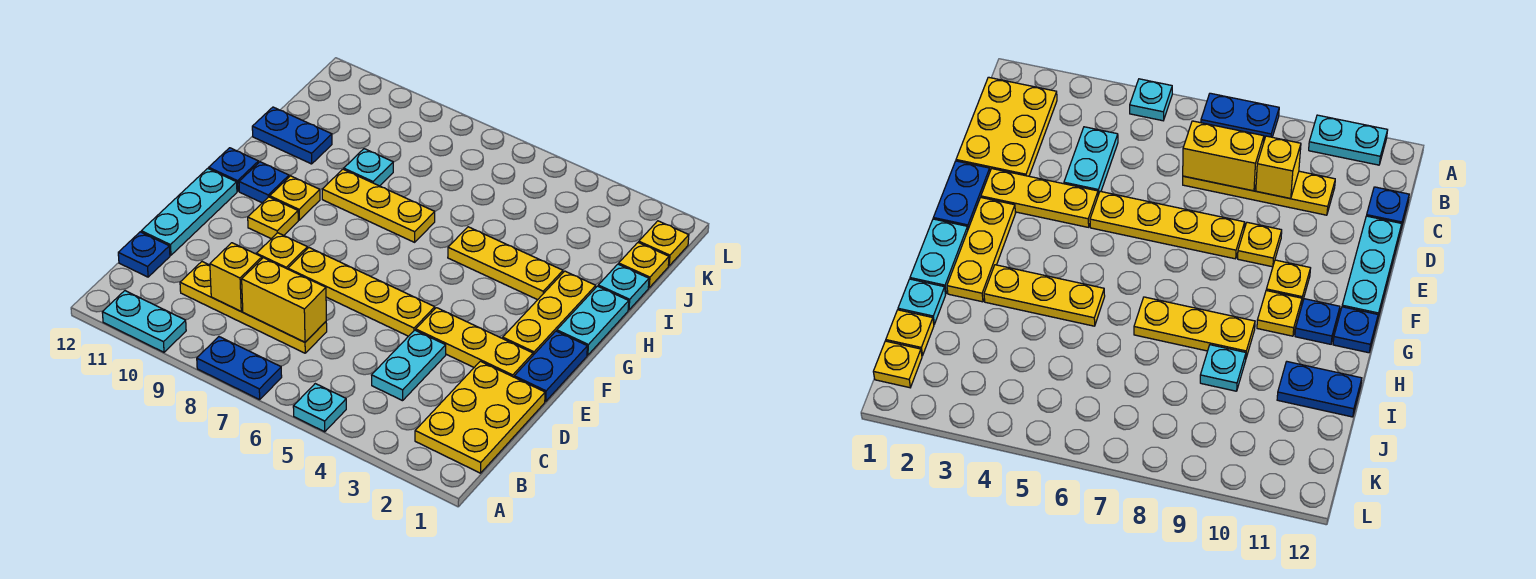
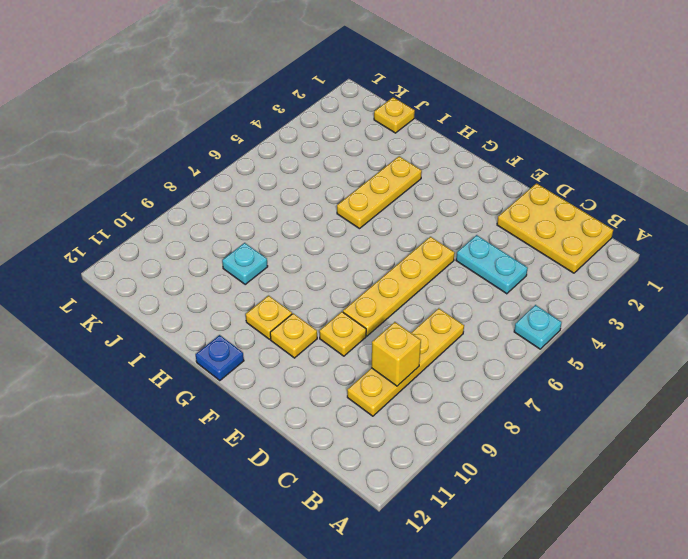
none -> blue 1x2 plate [197,337,282,400]
none -> cyan 1x2 plate [102,291,186,352]
none -> blue 1x1 plate [118,232,170,277]

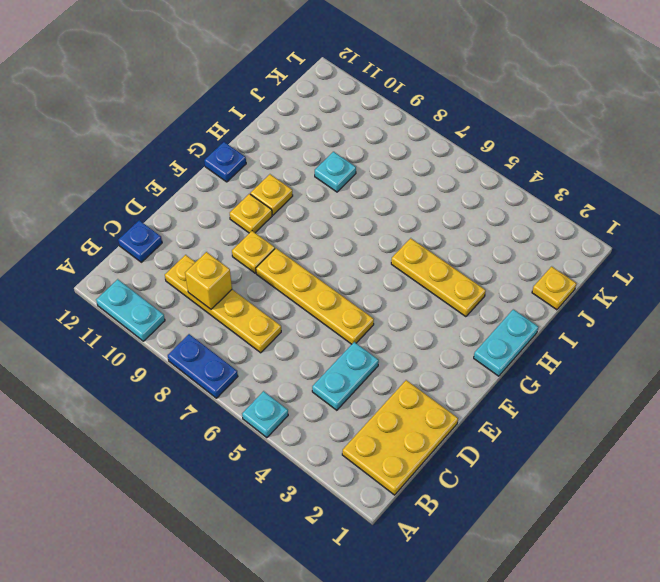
none -> cyan 1x3 plate [141,168,237,255]
none -> blue 1x2 plate [514,331,587,401]
none -> yellow 1x3 plate [416,308,533,377]

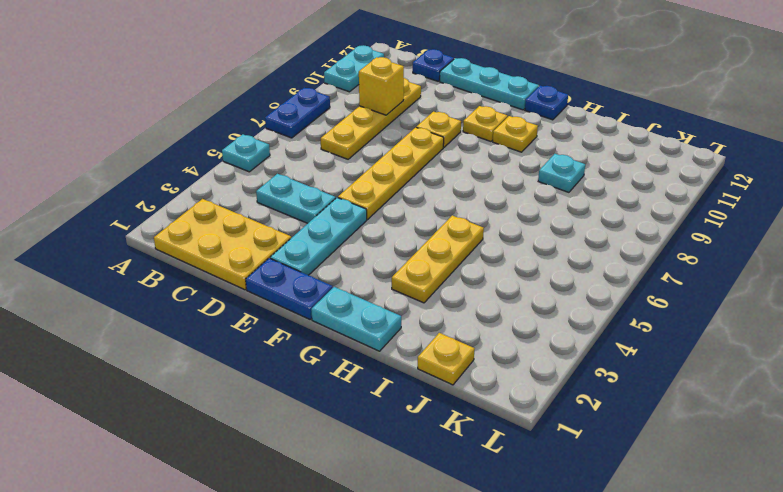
cyan 1x3 plate [270,198,367,275] -> yellow 1x3 plate [416,308,533,377]
none -> yellow 1x3 plate [503,271,596,355]
none -> blue 1x1 plate [239,162,289,203]
none -> yellow 1x3 plate [322,169,435,242]

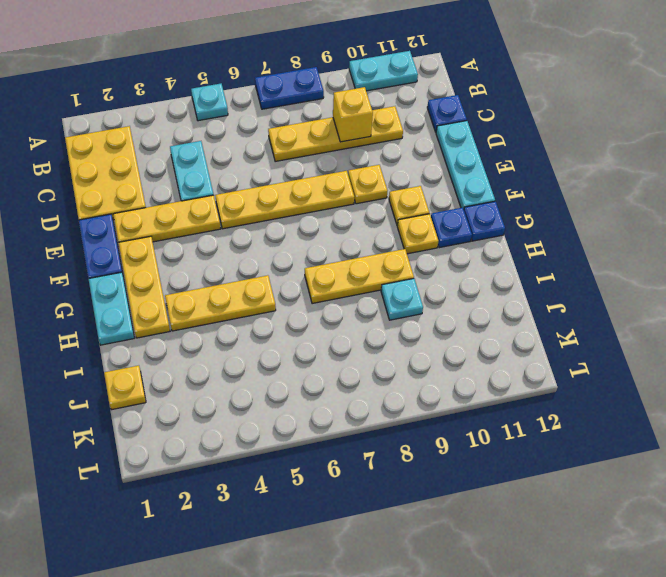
none -> cyan 1x1 plate [598,264,649,310]
none -> blue 1x2 plate [252,107,332,164]
none -> yellow 1x1 plate [639,221,689,266]

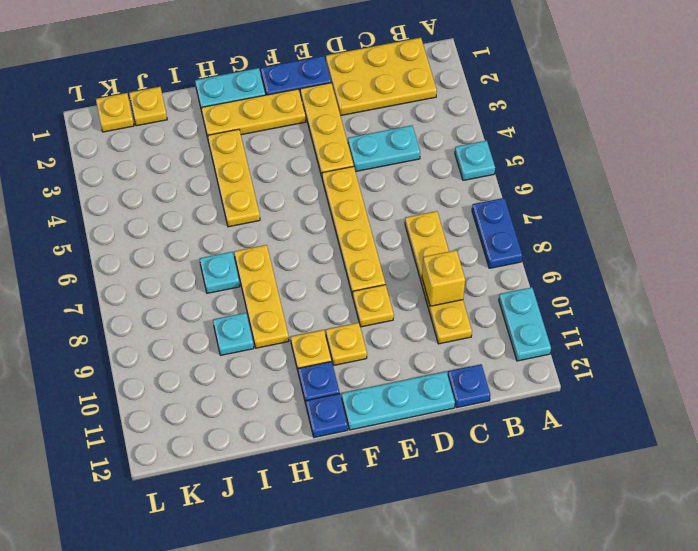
cyan 1x1 plate [200,252,240,293] -> cyan 1x1 plate moved to [598,264,649,310]
none -> blue 1x2 plate [252,107,332,164]
none -> yellow 1x2 brick [242,258,326,342]

